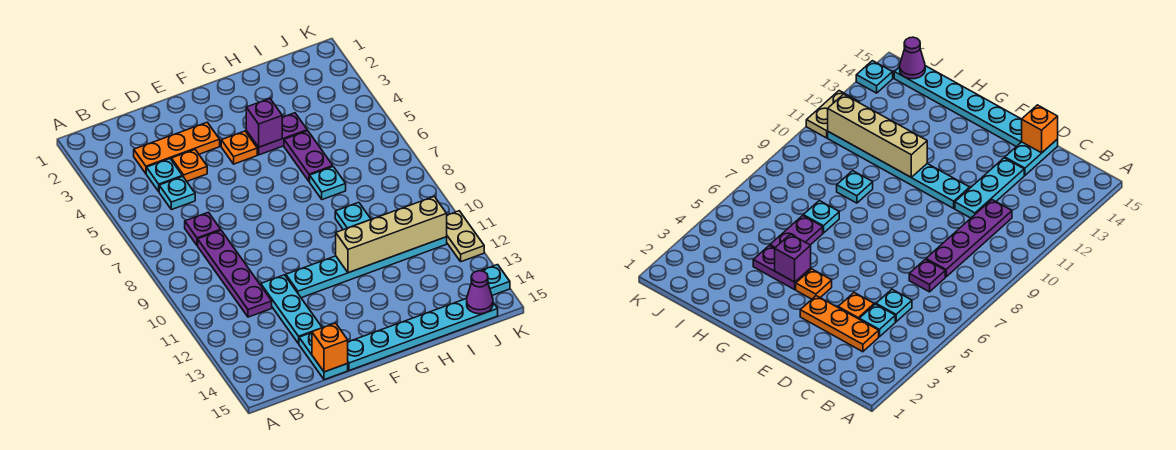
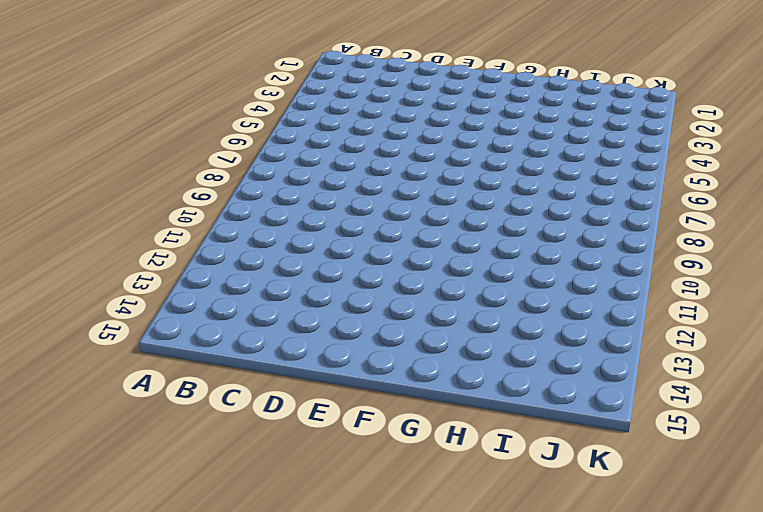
none -> orange 1x3 plate [134,122,220,173]
none -> cyan 1x1 plate [146,159,182,191]
none -> cyan 1x1 plate [159,176,195,210]

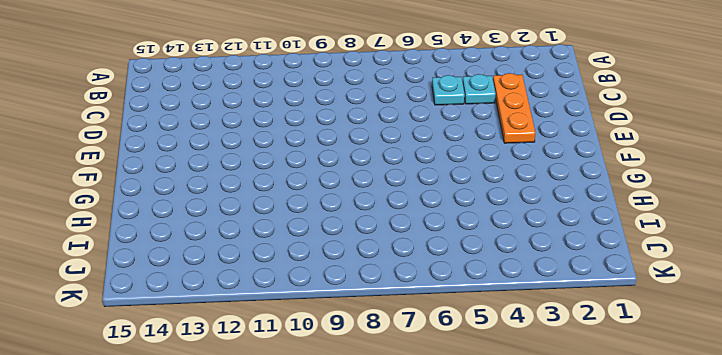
none -> purple 1x1 plate [185,212,221,245]
none -> purple 1x4 plate [198,230,272,317]
none -> orange 1x1 plate [171,150,207,181]

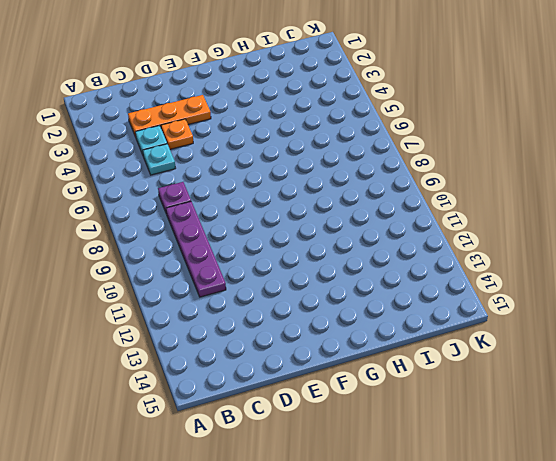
none -> cyan 1x3 plate [261,275,322,344]
none -> cyan 1x2 plate [299,333,348,380]
none -> cyan 1x6 plate [286,237,447,298]

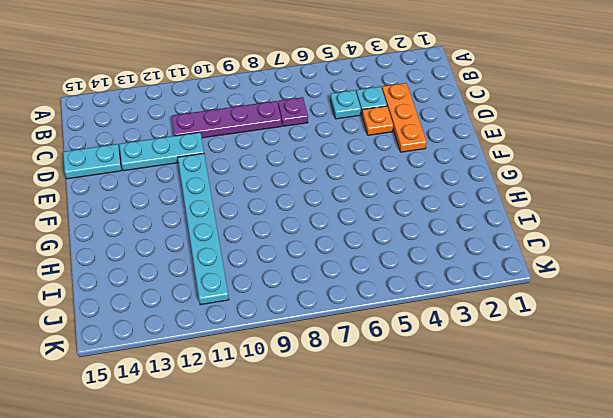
none -> cyan 1x6 plate [347,298,498,370]
none -> orange 1x1 plate [221,131,257,164]
none -> purple 1x2 plate [246,113,307,155]

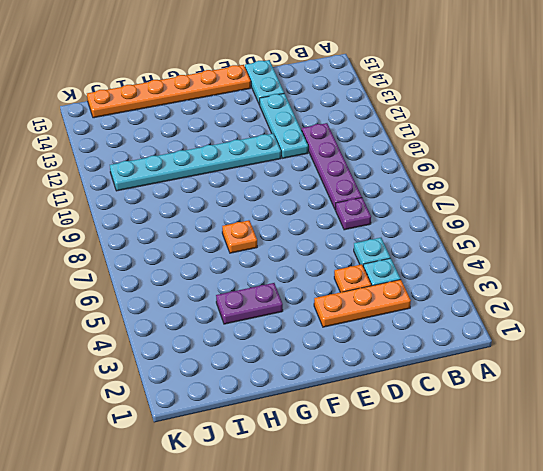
orange 1x6 plate [87,65,251,118] -> cyan 1x6 plate [347,298,498,370]
orange 1x1 plate [222,220,257,253] -> orange 1x1 plate moved to [221,131,257,164]
none -> purple 1x2 plate [284,131,333,182]
none -> cyan 1x1 plate [310,167,346,200]
none -> cyan 1x1 plate [335,202,371,230]

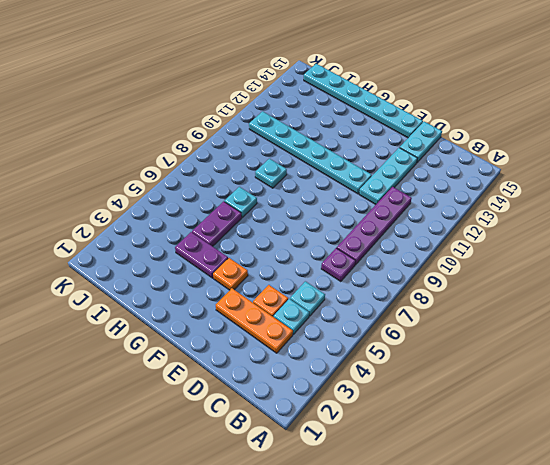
none -> tan 1x2 plate [447,211,484,262]
none -> cyan 1x1 plate [481,265,510,295]
none -> orange 1x1 brick [312,323,348,372]

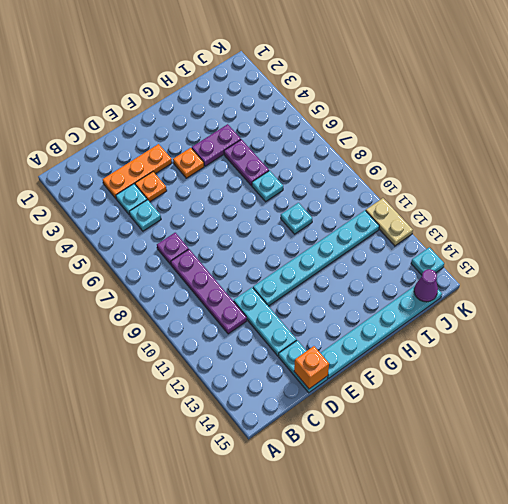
none -> purple 1x1 brick [246,99,282,147]
none -> tan 1x4 brick [336,197,447,273]

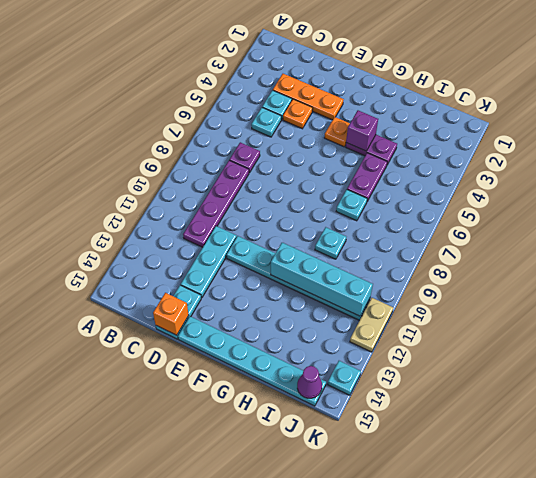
cyan 1x4 brick [271,243,373,316] -> tan 1x4 brick [336,197,447,273]

